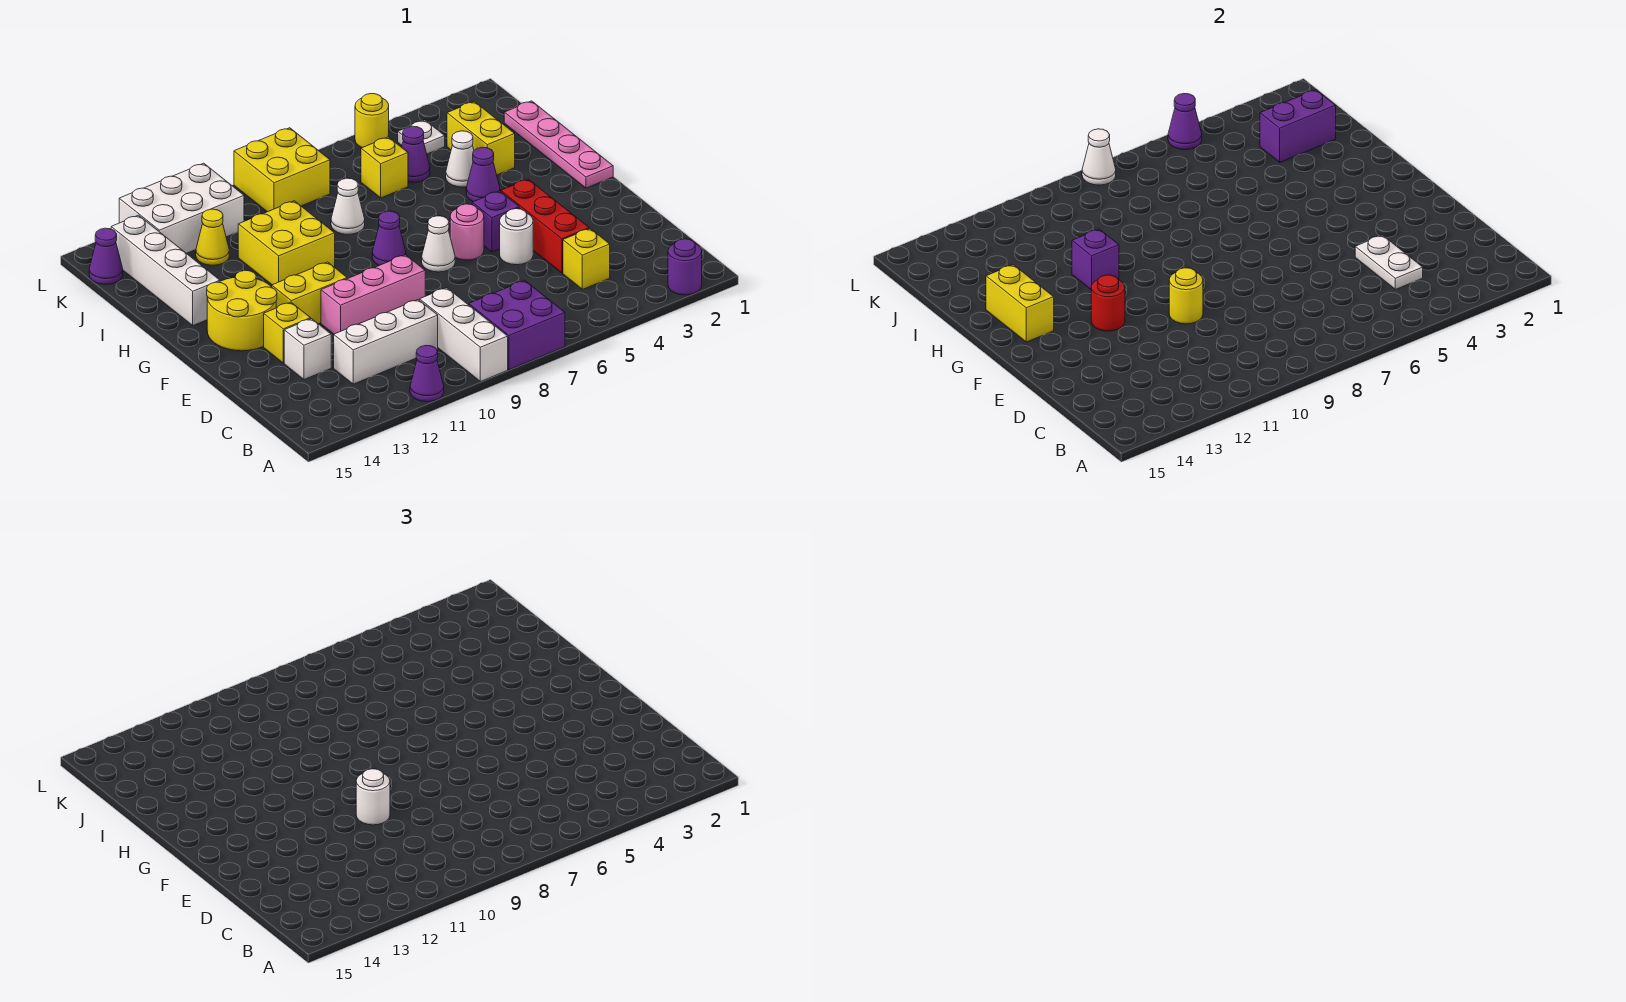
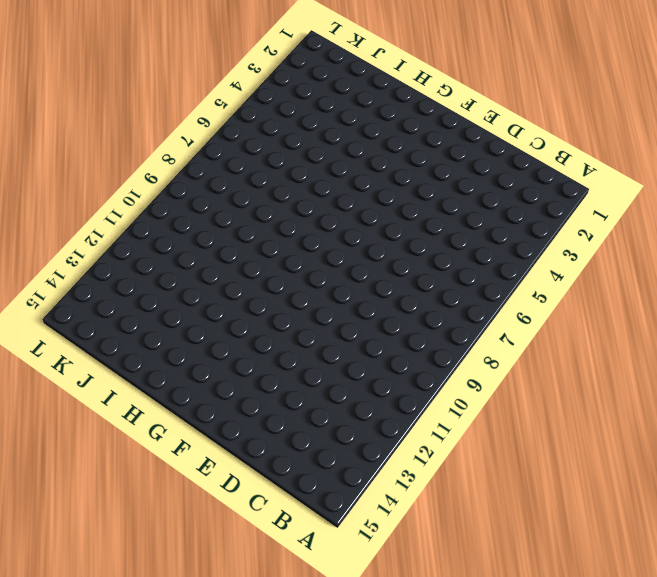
none -> purple 1x1 round brick [668,239,702,295]
none -> purple 2x2 brick [469,280,565,370]
none -> white 1x3 brick [420,288,508,382]
none -> purple 1x1 cone [410,345,444,402]

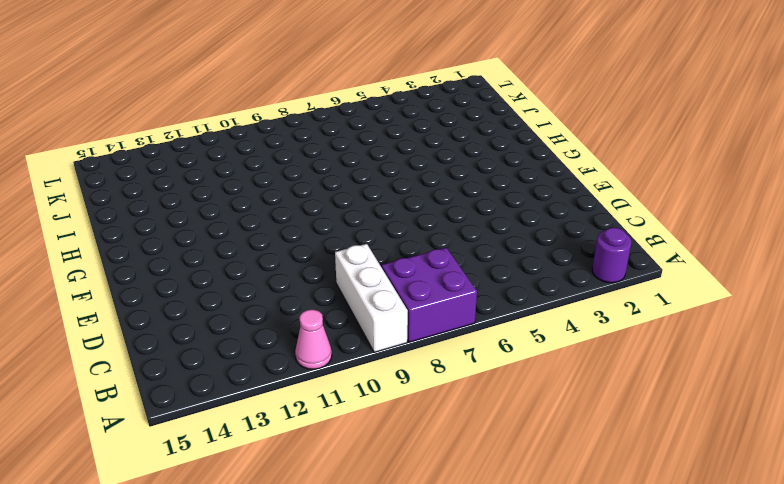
pink 1x1 cone [295,310,332,369] -> purple 1x1 cone [410,345,444,402]
none -> yellow 1x1 brick [563,229,610,290]
none -> white 1x3 brick [334,300,438,384]
none -> red 1x3 brick [501,179,589,273]
none -> white 1x1 brick [284,319,331,380]

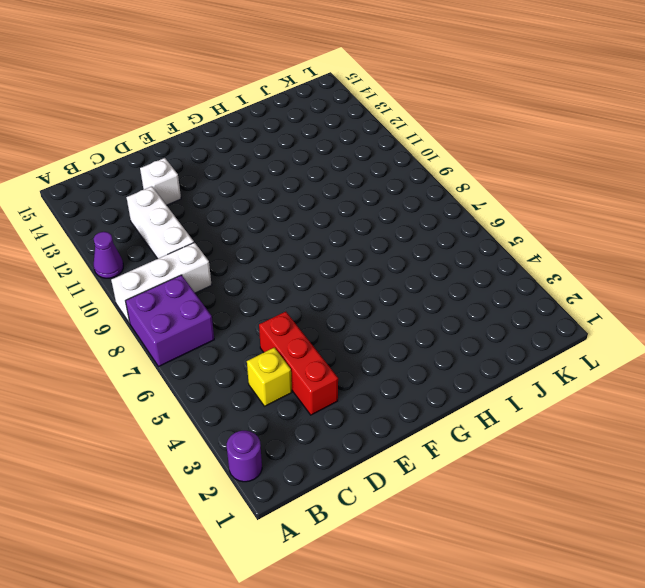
red 1x3 brick [259,312,338,415] -> red 1x3 brick turned to [501,179,589,273]
none -> white 1x1 round brick [500,209,533,265]
none -> pink 1x3 brick [321,255,425,334]
none -> yellow 1x1 brick [264,302,311,363]
none -> purple 1x1 brick [472,191,519,252]

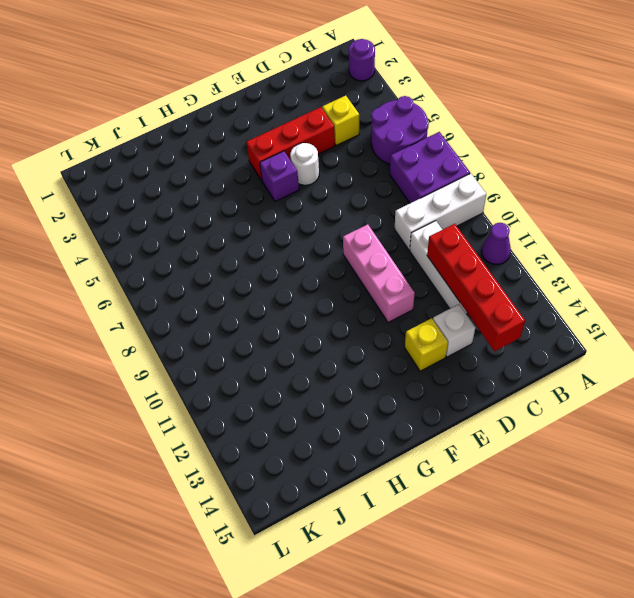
purple 2x2 round brick [371,96,429,164] -> none
red 1x4 brick [427,224,525,351] -> none
none -> pink 1x1 round brick [450,204,484,260]
none -> white 1x1 cone [422,216,455,272]
none -> yellow 1x2 brick [272,262,347,324]
none -> yellow 2x2 round brick [207,270,277,351]

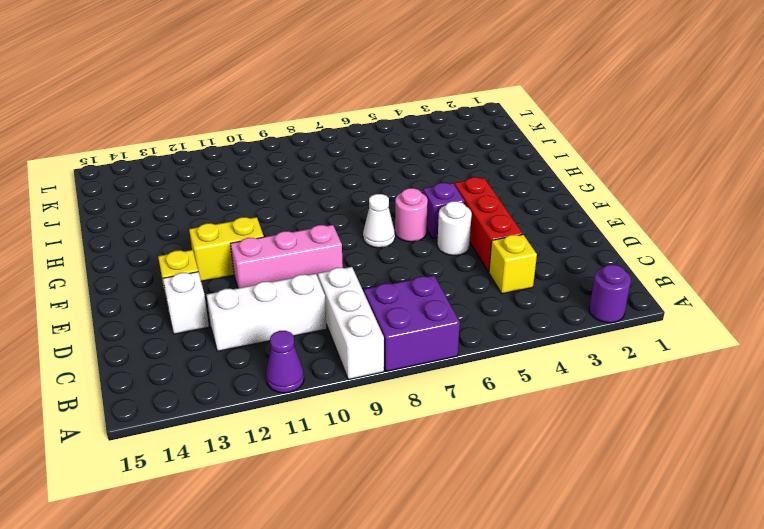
none -> yellow 2x2 round brick [207,270,277,351]
none -> pink 1x4 plate [504,101,613,188]
none -> purple 1x1 cone [372,211,406,265]
none -> purple 1x1 cone [466,147,500,202]

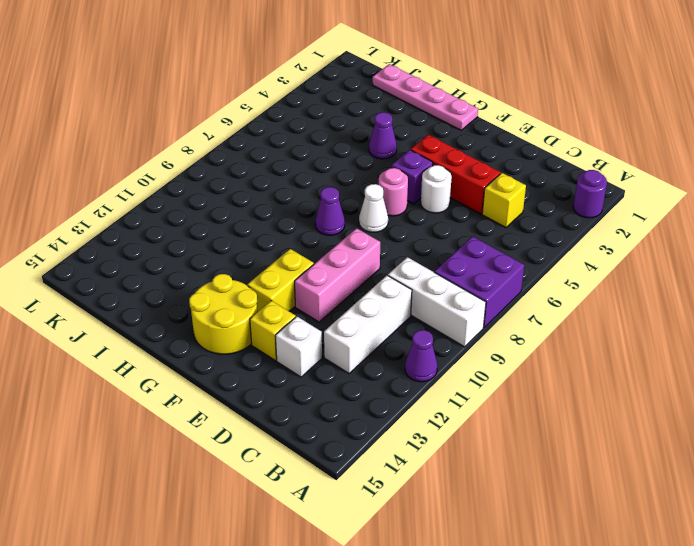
none -> yellow 2x2 brick [238,201,335,285]
none -> white 1x4 brick [111,215,220,326]
none -> yellow 1x2 brick [447,102,515,175]
none -> white 1x1 cone [446,131,474,187]

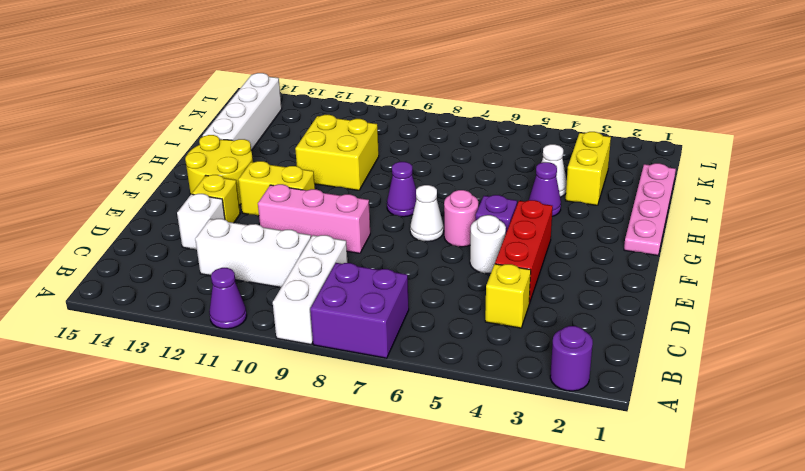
none -> white 1x1 cone [331,178,365,234]
none -> purple 1x1 cone [402,126,430,183]
none -> yellow 1x1 brick [361,137,408,198]
none -> yellow 1x1 cone [196,209,229,265]

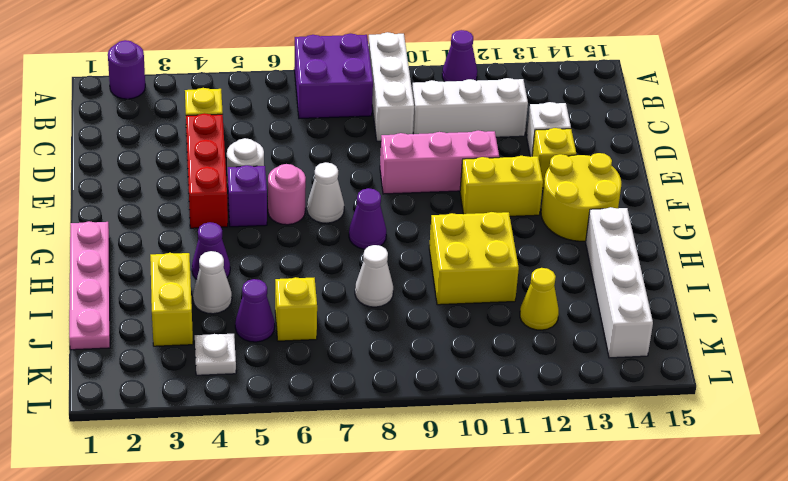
none -> yellow 2x2 brick [234,128,330,212]
none -> white 2x3 brick [119,163,244,253]
none -> purple 1x1 cone [89,228,123,284]
none -> yellow 1x1 round brick [355,94,389,148]

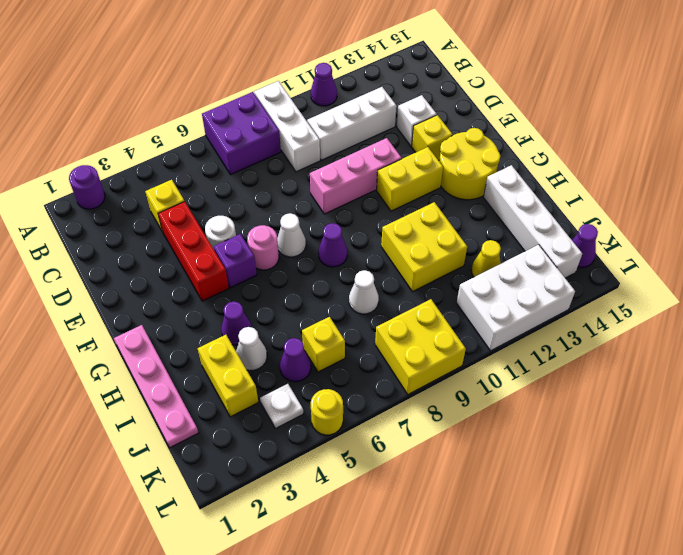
none -> white 1x2 plate [1355,235,1423,290]
none -> yellow 1x1 round brick [1169,268,1203,324]
none -> red 1x1 round brick [1091,275,1125,331]
none -> yellow 1x2 brick [986,265,1054,342]

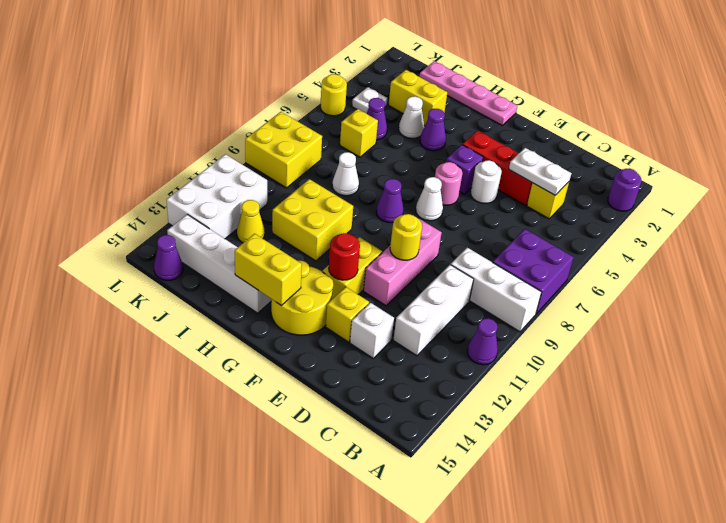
none -> purple 1x1 brick [1072,229,1119,289]
none -> purple 1x2 brick [1260,90,1336,162]
none -> purple 1x1 cone [1168,94,1202,150]
none -> white 1x1 cone [1082,129,1116,185]

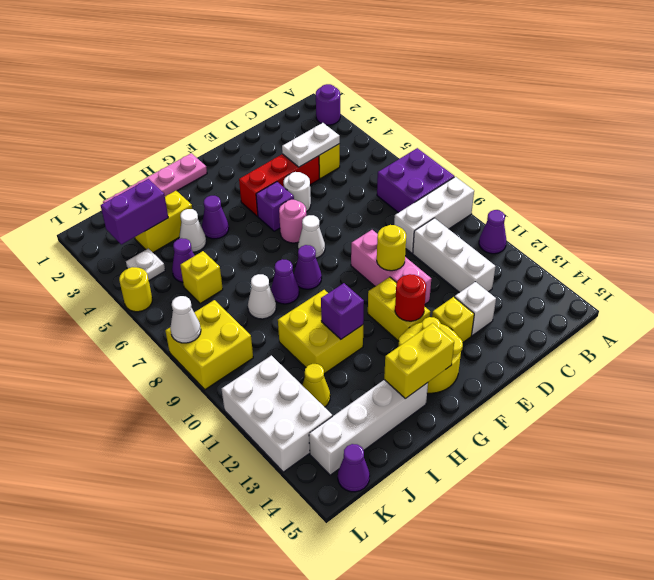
purple 1x1 cone [271,259,299,304] -> purple 1x1 cone moved to [1168,94,1202,150]
purple 1x2 brick [101,179,168,244] -> purple 1x2 brick turned to [1260,90,1336,162]
none -> white 1x1 round brick [356,769,390,825]

